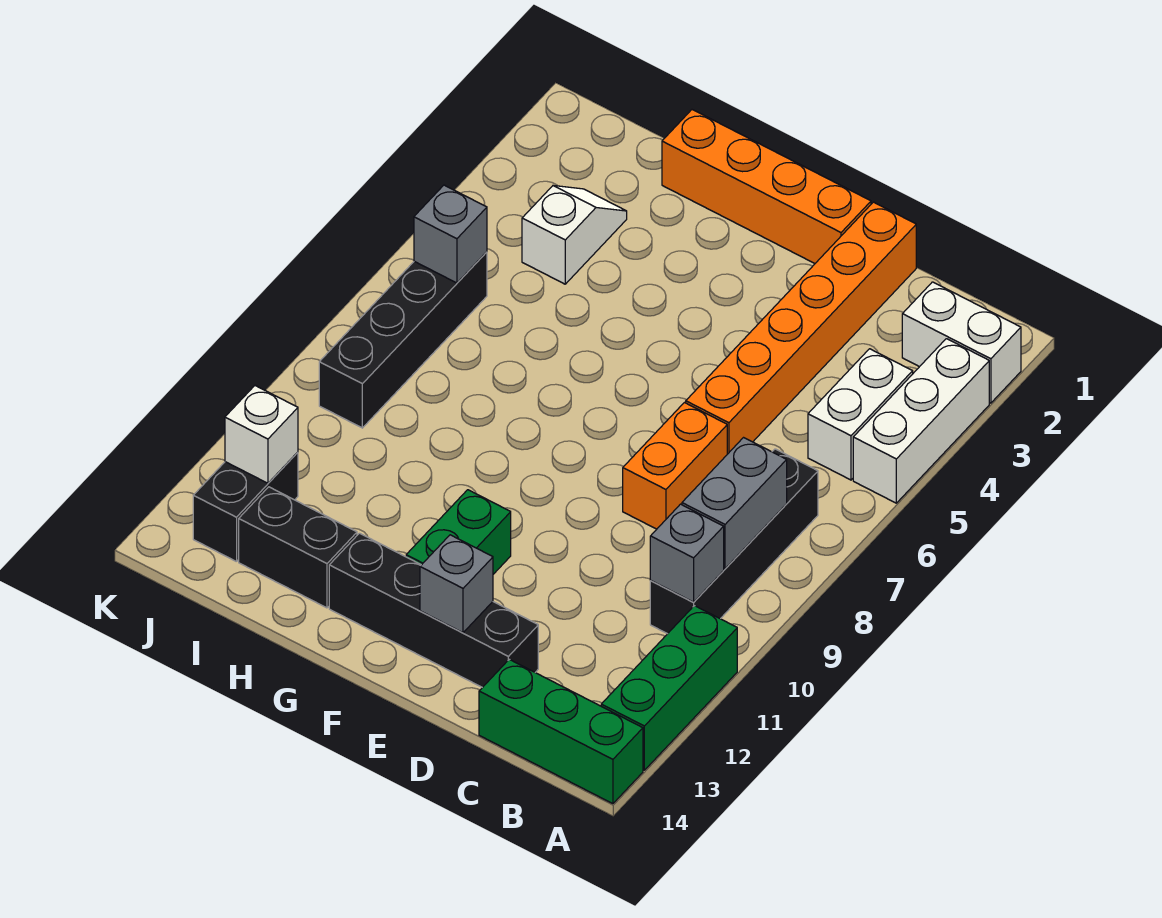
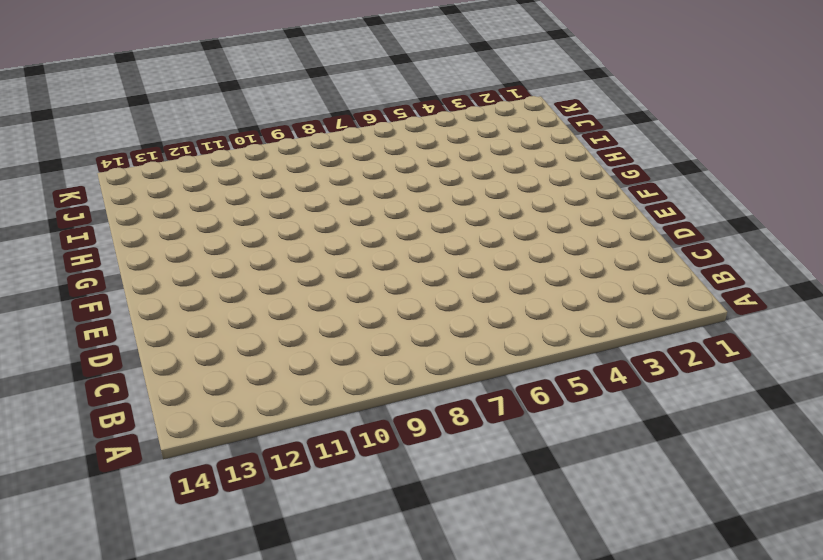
none -> white 1x2 brick [902,282,1021,403]
none -> white 1x3 brick [853,339,989,503]
none -> green 1x3 brick [601,606,737,770]

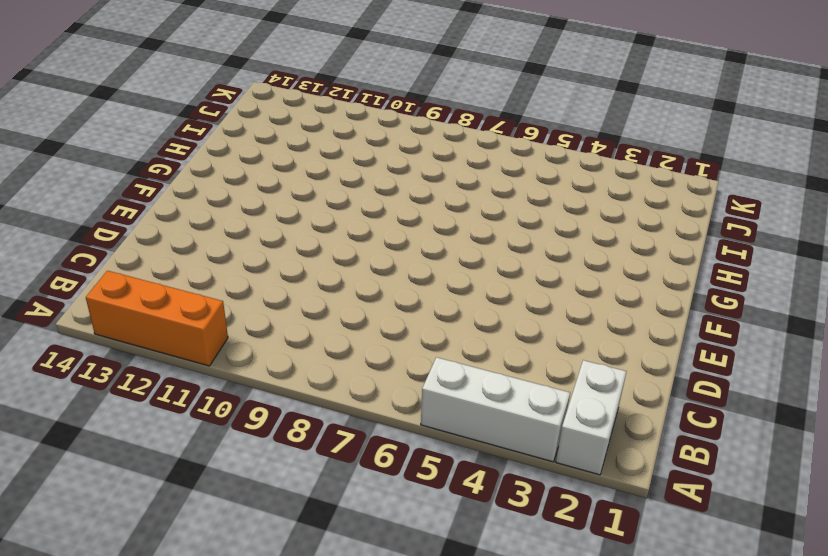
orange 1x3 brick [86,271,228,366] -> green 1x3 brick [601,606,737,770]
none -> green 1x3 brick [479,659,643,804]
none -> white 1x2 brick [808,349,913,480]
none -> black 1x4 brick [650,449,818,634]

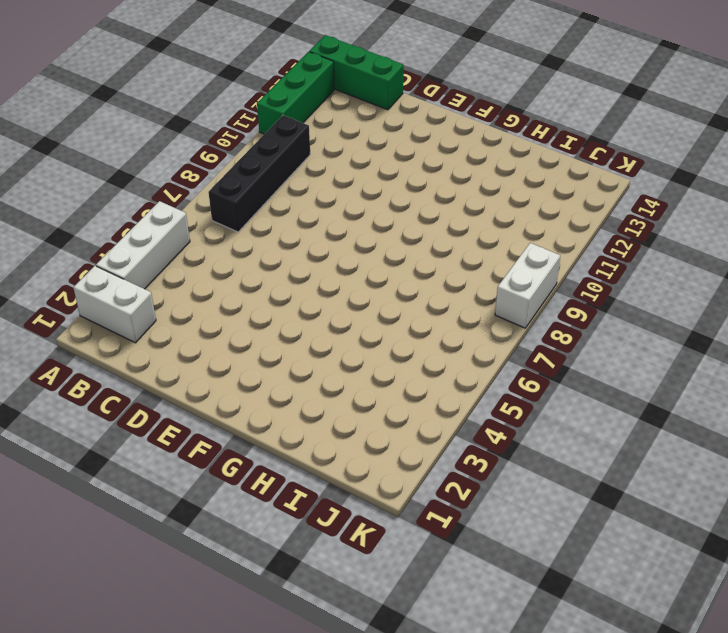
white 1x2 brick [495,243,560,328] -> white 1x2 brick moved to [808,349,913,480]
none -> orange 1x6 brick [686,202,916,454]
none -> orange 1x2 brick [623,403,727,529]
none -> black 1x4 brick [329,533,538,688]

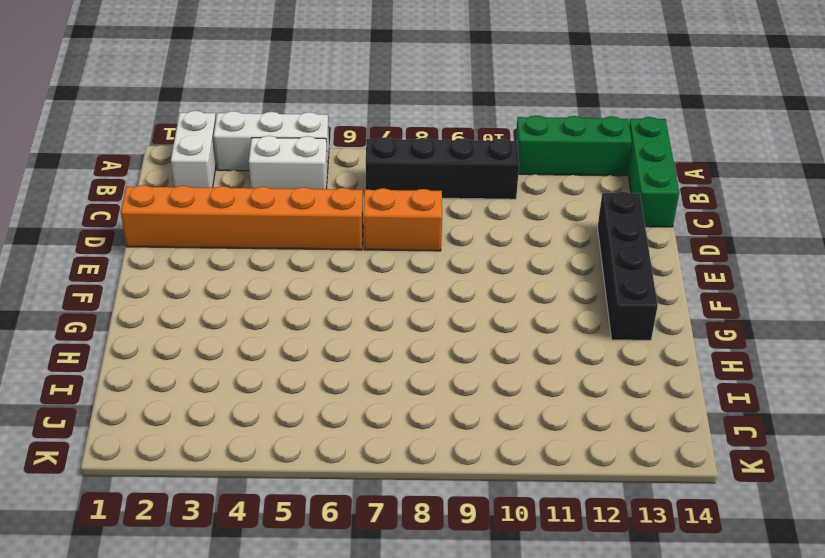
none -> orange 1x4 brick [662,110,871,263]
none -> green 1x2 brick [406,490,511,574]
none -> black 1x2 brick [239,487,357,608]

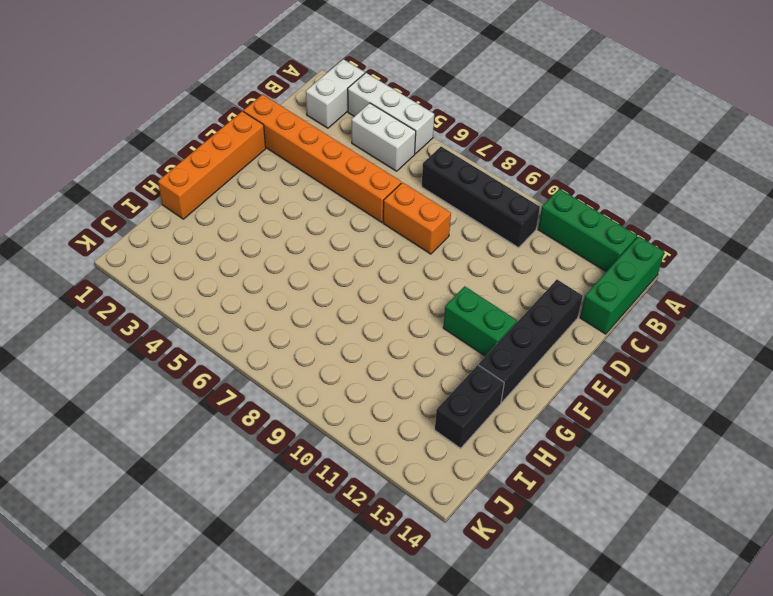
none -> white 1x2 slope [522,186,627,284]
none -> black 1x4 brick [319,252,487,428]
none -> black 1x2 brick [193,452,298,562]

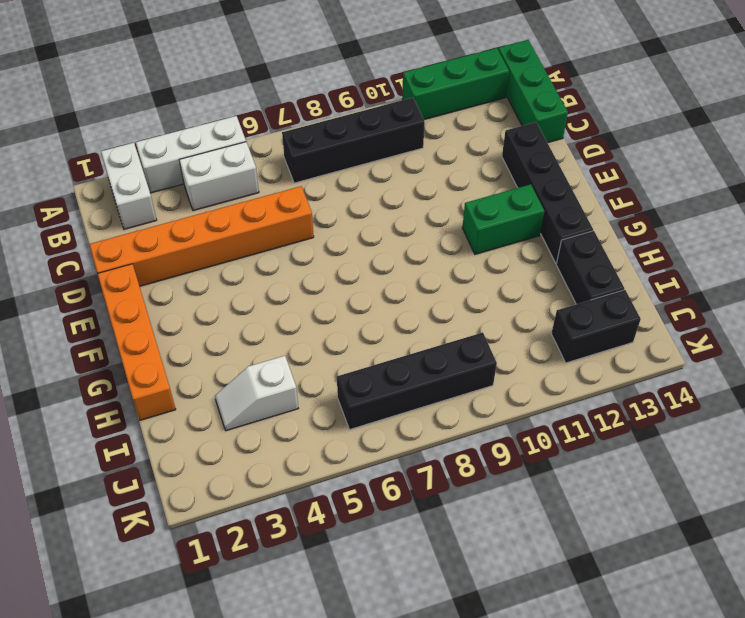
none -> orange 1x2 brick [623,403,727,529]
none -> grey 1x2 brick [682,438,787,569]
none -> grey 1x1 brick [650,504,724,602]

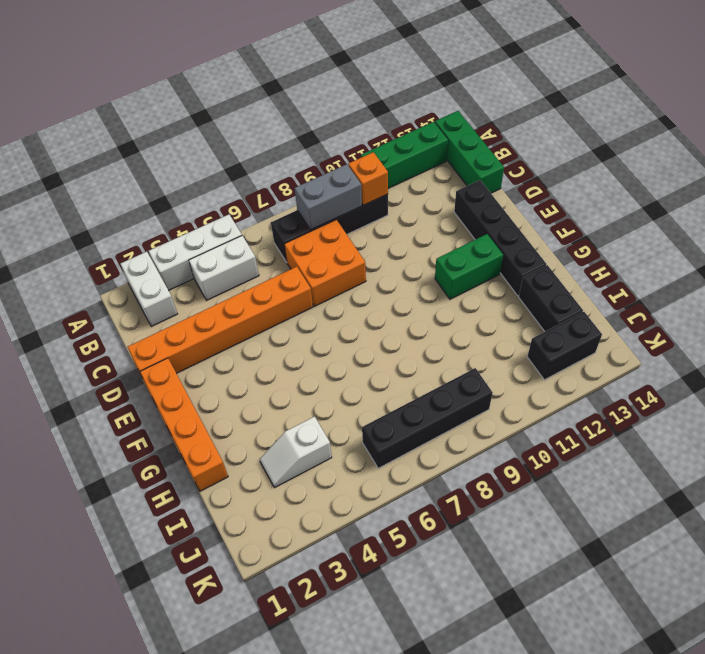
orange 1x1 brick [348,152,388,205] -> grey 1x1 brick [650,504,724,602]
orange 2x2 brick [284,220,366,306] -> orange 1x2 brick [623,403,727,529]
none -> grey 1x1 brick [420,535,493,633]
none -> grey 1x1 brick [414,185,487,283]
none -> white 1x1 brick [225,386,298,483]

